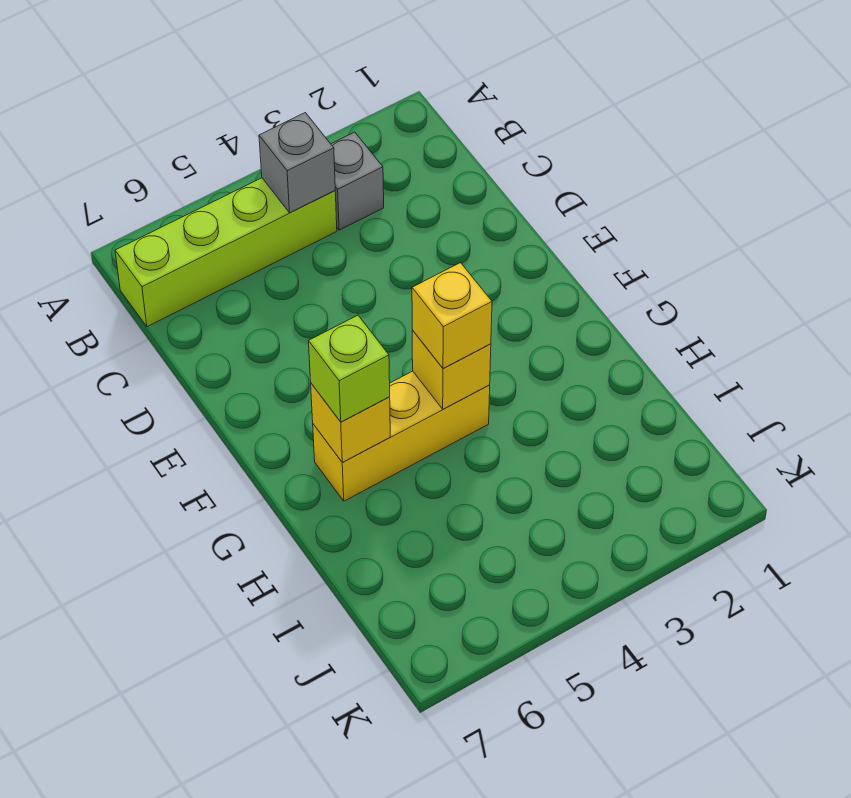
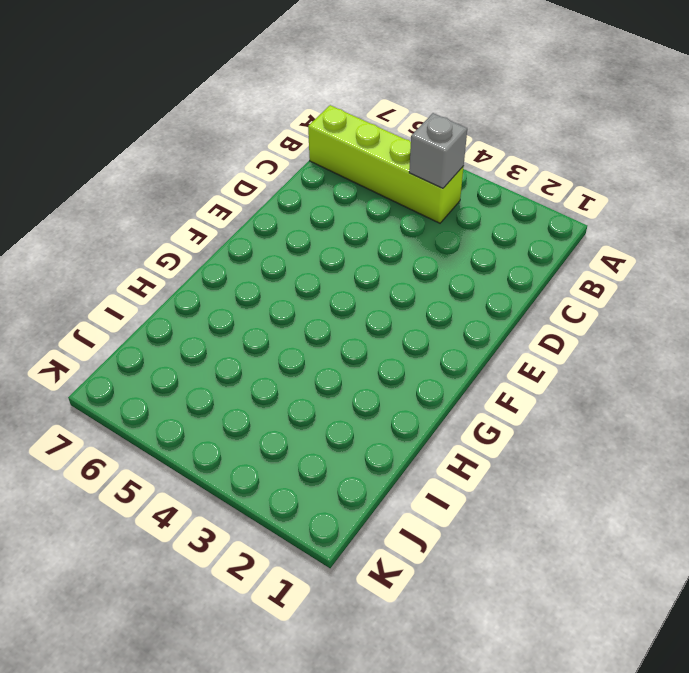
none -> grey 1x1 brick [331,132,384,230]
none -> yellow 1x3 brick [313,371,490,501]

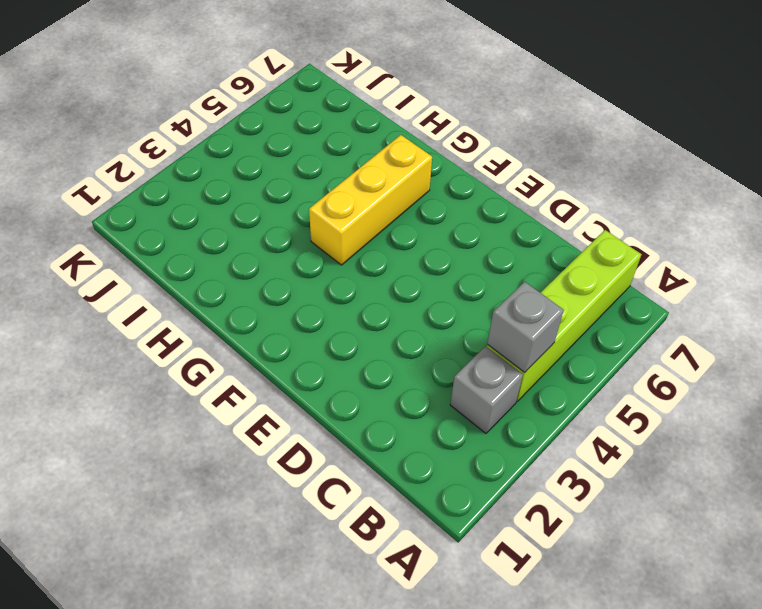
none -> yellow 1x1 brick [412,330,491,409]
none -> yellow 1x1 brick [311,384,390,462]

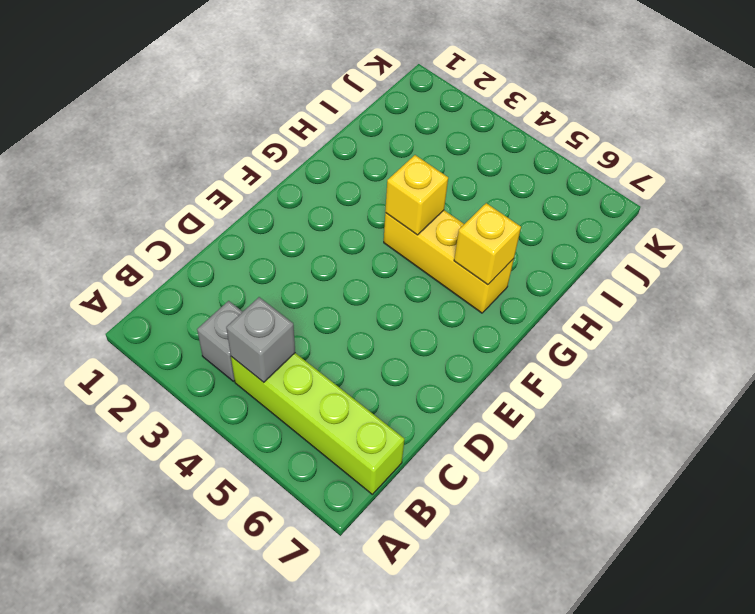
none -> yellow 1x1 brick [412,263,492,368]
none -> lime 1x1 brick [309,315,390,422]

